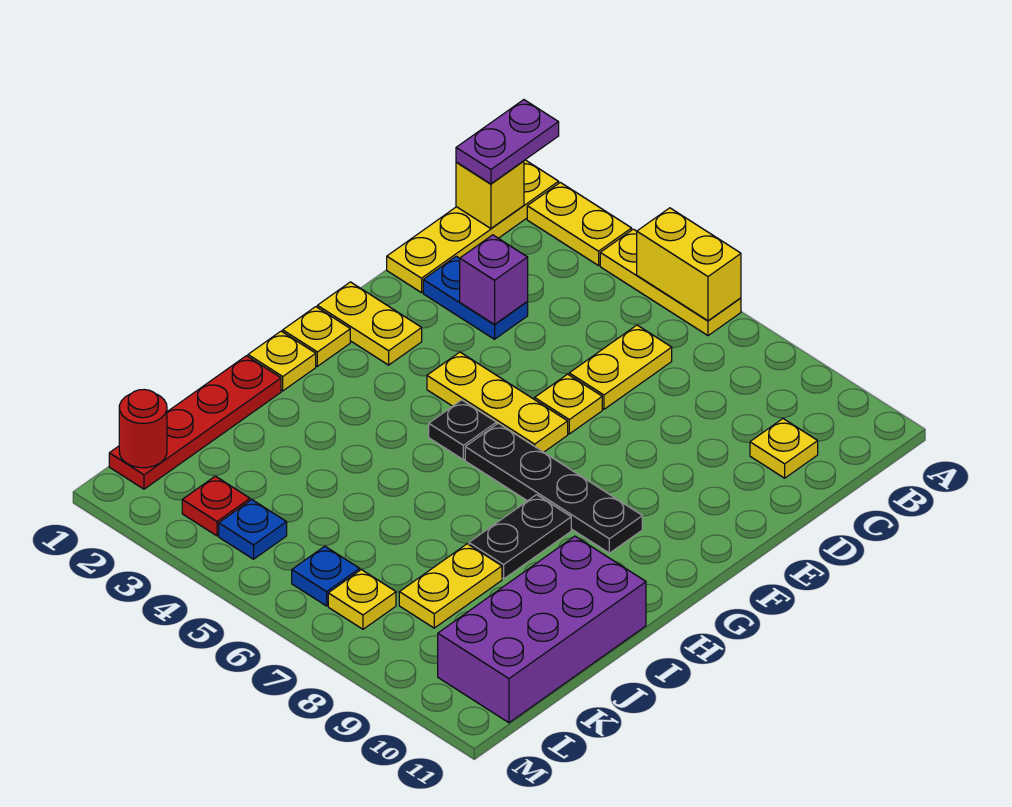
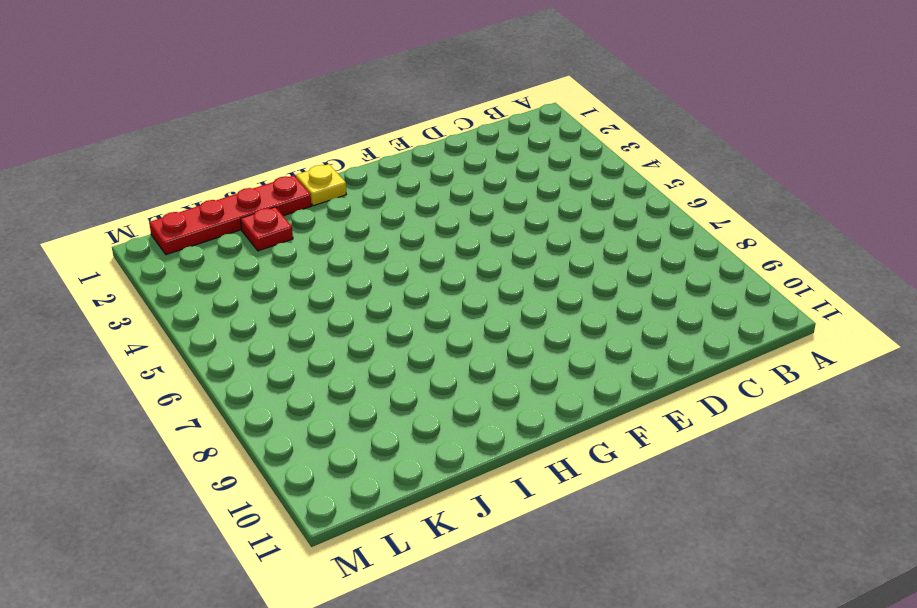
red 1x1 plate [240,207,293,251] -> red 1x1 plate moved to [182,476,250,536]
none -> yellow 1x4 plate [387,160,559,293]
none -> yellow 1x2 plate [527,182,632,266]
none -> yellow 1x3 plate [600,229,741,336]

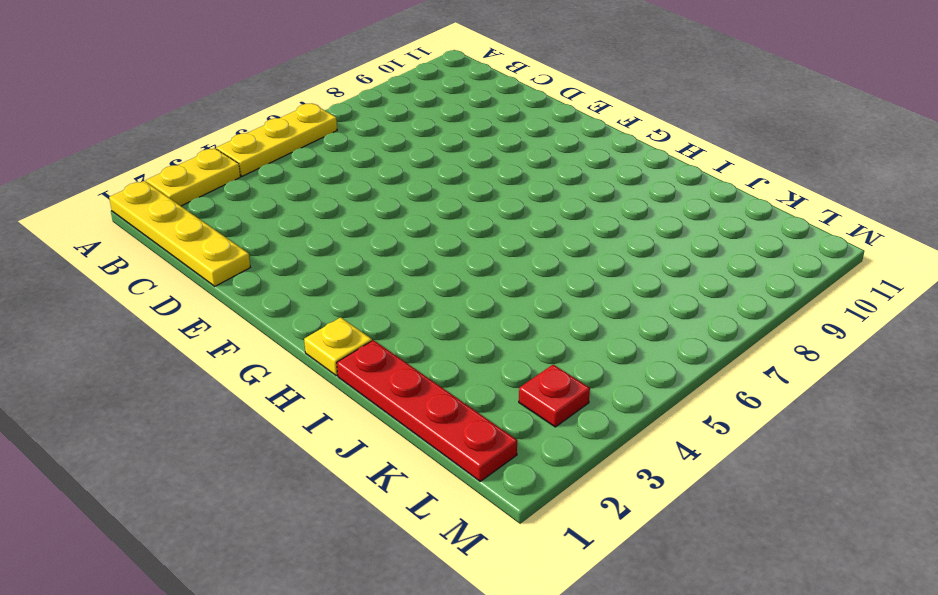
none -> yellow 1x2 plate [569,325,672,409]
none -> yellow 1x1 plate [750,419,818,478]
none -> blue 1x2 plate [423,256,528,339]

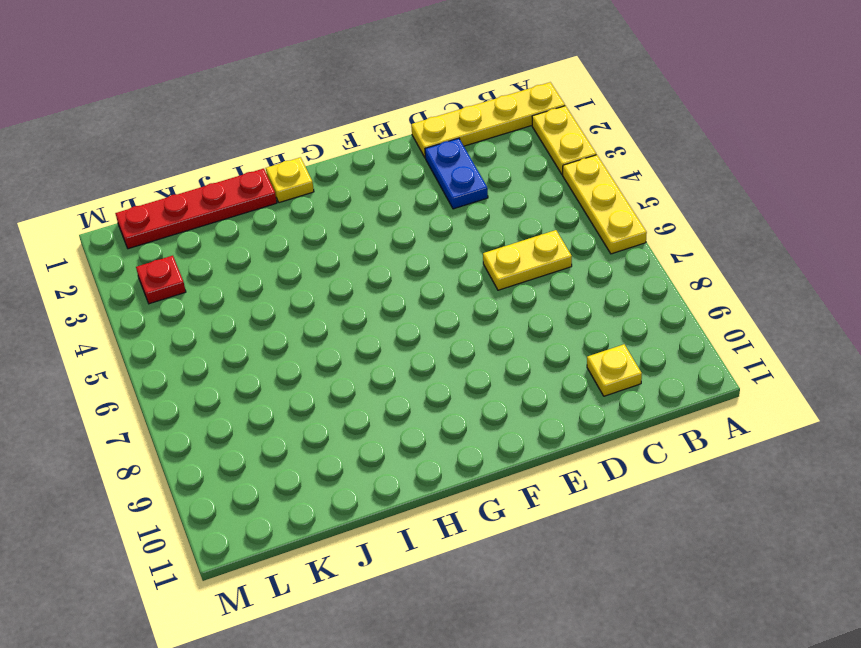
none -> yellow 1x1 plate [535,374,602,434]
none -> yellow 1x2 plate [317,282,422,365]
none -> yellow 1x3 plate [427,352,568,452]

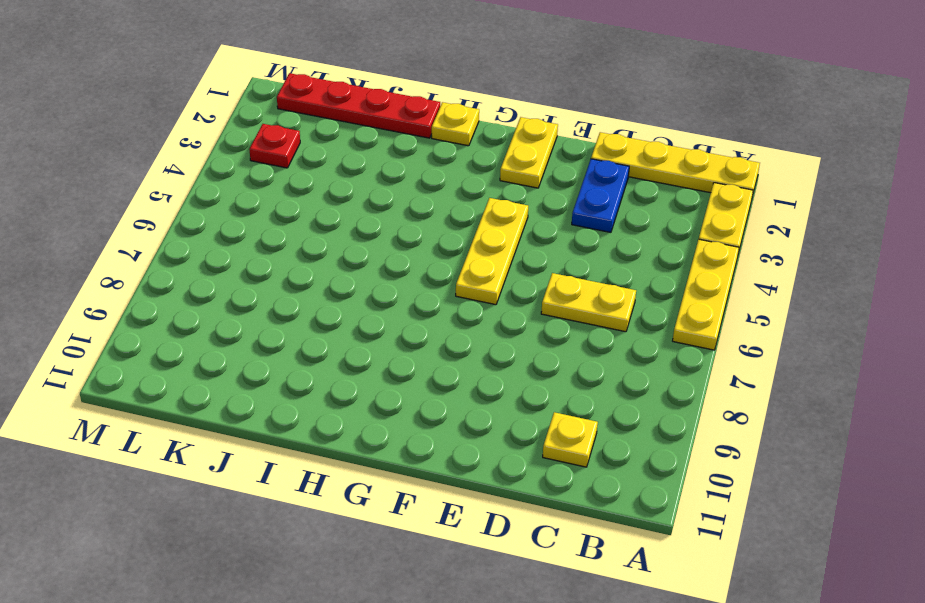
none -> yellow 1x1 plate [535,374,602,434]
none -> yellow 1x1 plate [283,307,350,366]
none -> black 1x1 plate [429,400,496,460]

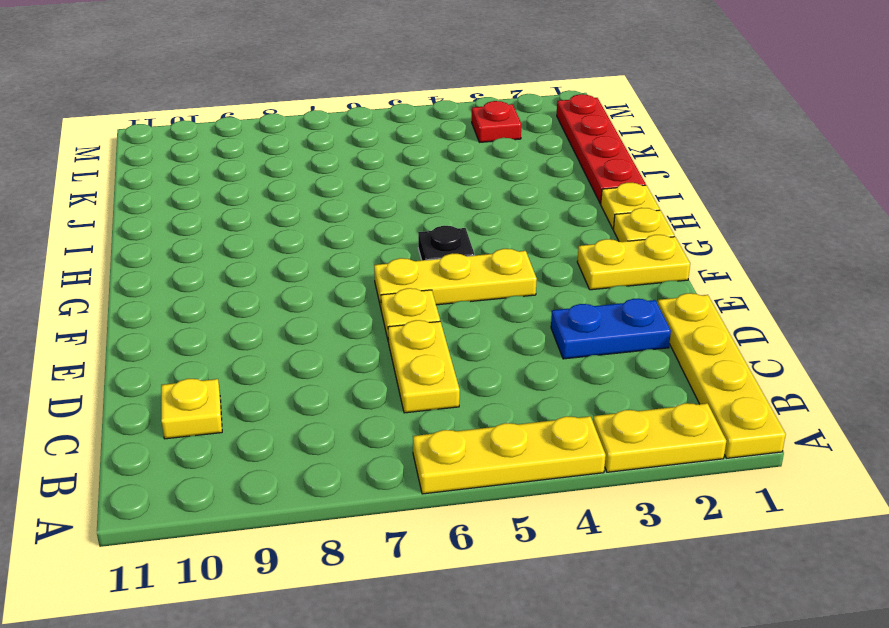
none -> black 1x4 plate [465,423,642,553]
none -> black 1x2 plate [469,495,571,579]
none -> purple 2x4 brick [438,536,646,723]

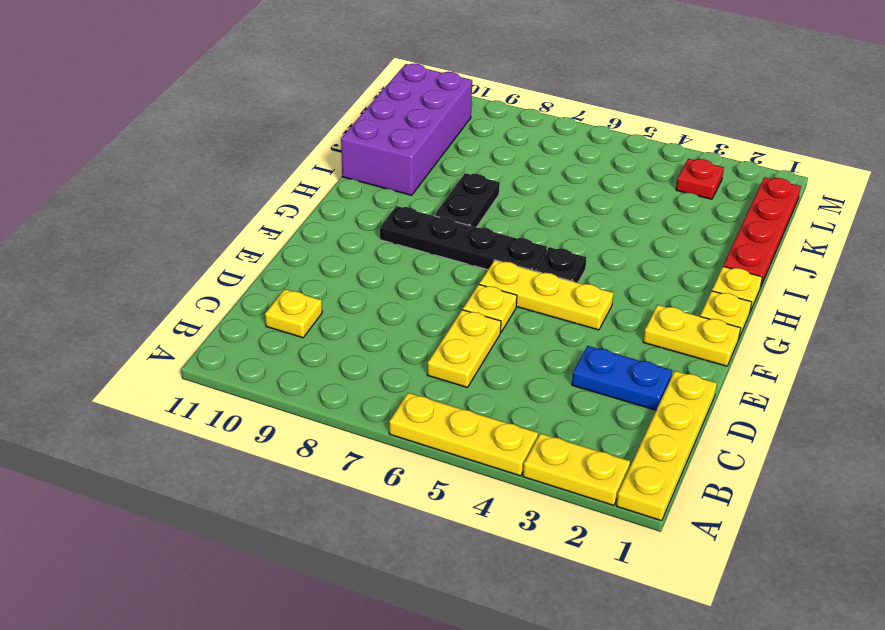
none -> yellow 1x2 plate [399,544,502,628]
none -> blue 1x1 plate [219,500,287,559]
none -> blue 1x1 plate [292,546,360,606]

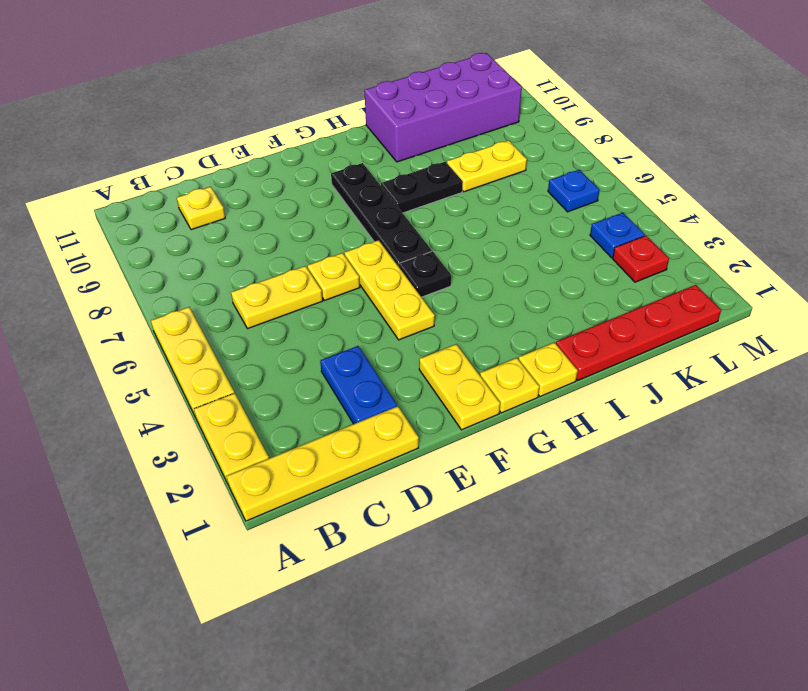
none -> yellow 1x1 plate [328,570,396,629]
none -> yellow 1x2 brick [637,208,741,321]
none -> yellow 1x1 brick [456,161,524,229]

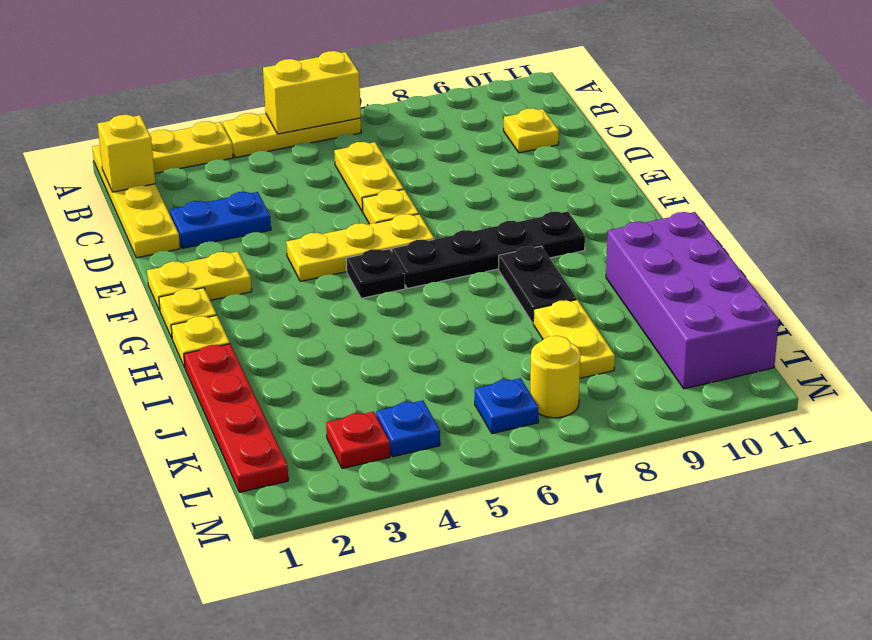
yellow 1x1 round brick [530,336,581,418] -> yellow 1x1 plate [328,570,396,629]
none -> purple 1x1 brick [460,235,528,324]
none -> red 1x1 round brick [119,390,167,468]
none -> purple 1x2 plate [456,100,559,184]

